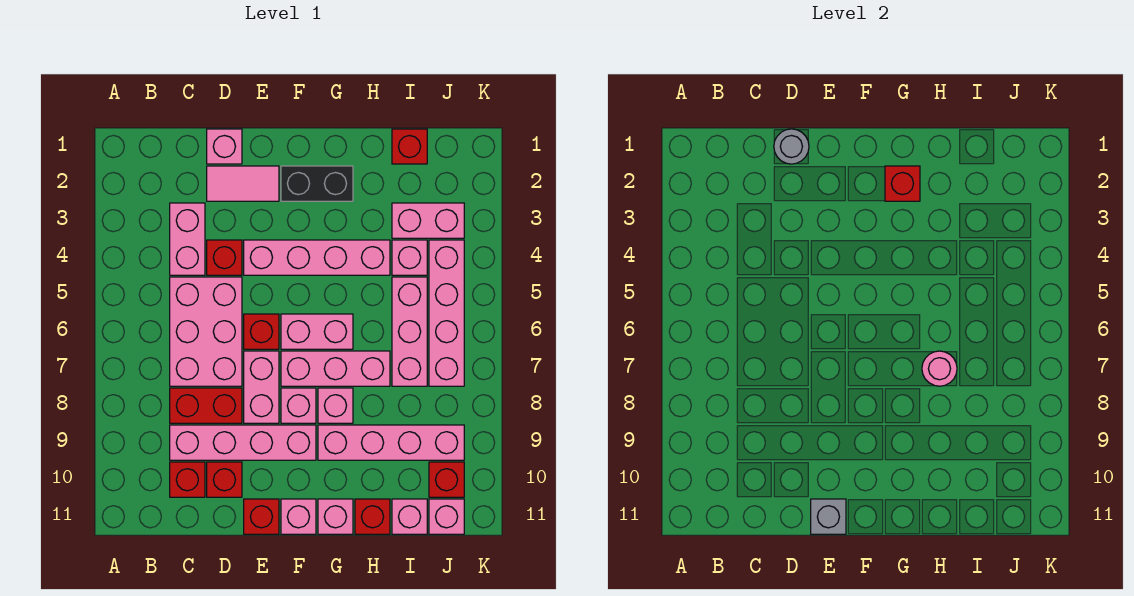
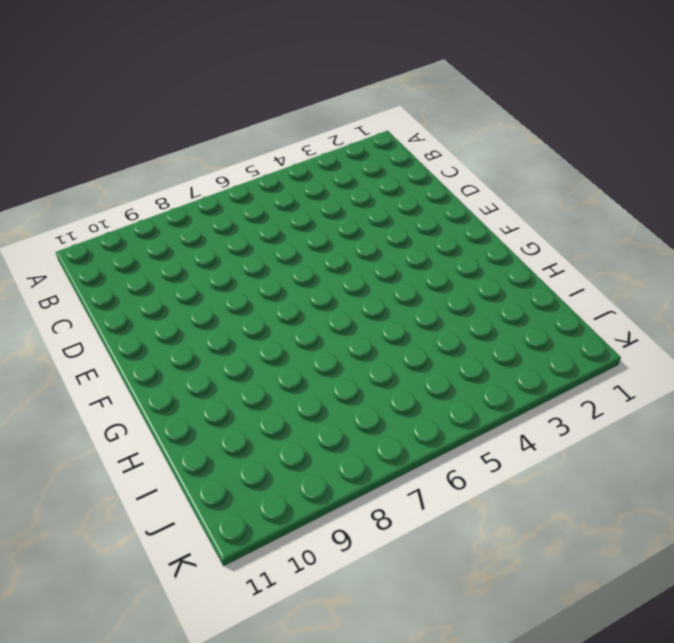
none -> pink 1x2 brick [170,203,205,275]
none -> pink 2x3 brick [170,277,242,386]
none -> red 1x2 brick [170,388,242,423]
none -> pink 1x4 brick [170,425,316,460]

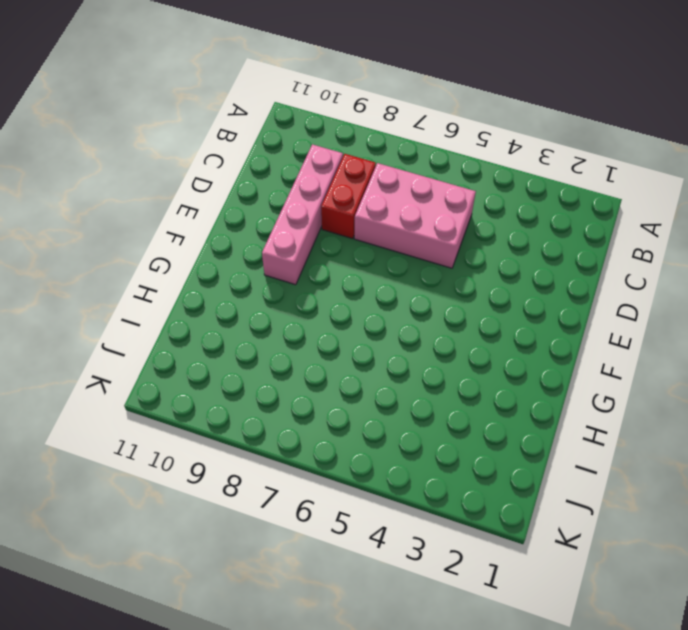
none -> pink 1x2 brick [170,203,205,275]
none -> red 1x1 brick [170,462,205,497]
none -> pink 1x1 brick [207,129,242,164]
none -> pink 1x2 tile [207,166,279,201]

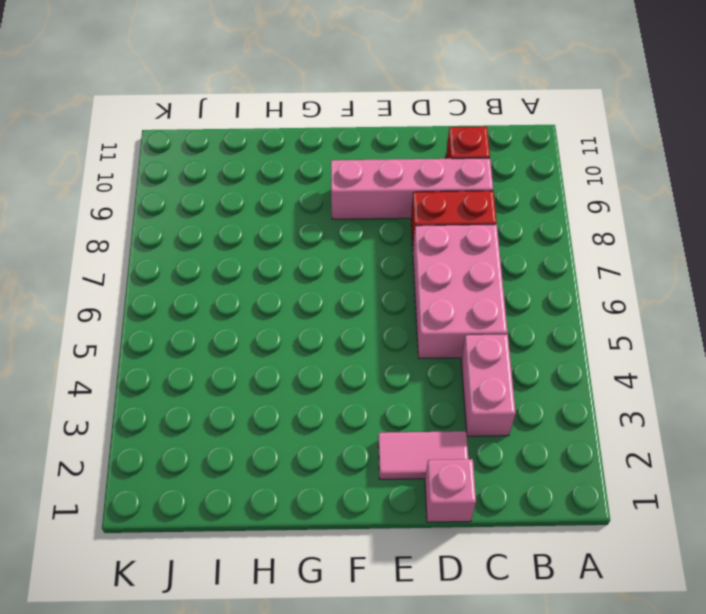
none -> red 1x1 brick [207,240,242,275]
none -> red 1x1 brick [207,462,242,497]
none -> pink 1x4 brick [244,240,390,275]
none -> red 1x1 brick [244,314,279,349]

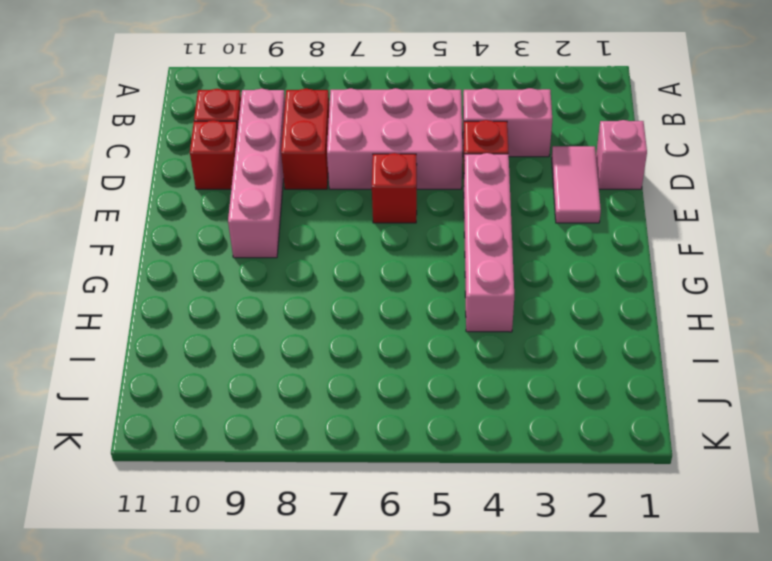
none -> pink 1x2 brick [244,351,279,423]
none -> red 1x1 brick [244,499,279,534]
none -> black 1x2 brick [281,166,353,201]
none -> pink 1x2 brick [281,314,353,349]

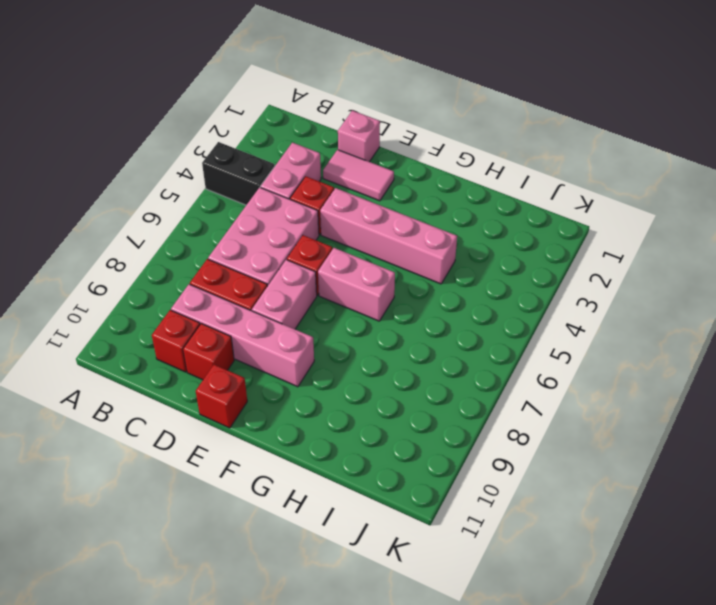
black 1x2 brick [202,142,275,205] -> black 1x2 brick moved to [281,166,353,201]
none -> pink 1x3 brick [281,351,390,386]
none -> pink 1x1 brick [281,388,316,423]
none -> pink 1x1 brick [281,499,316,534]
none -> pink 1x1 brick [318,388,353,423]

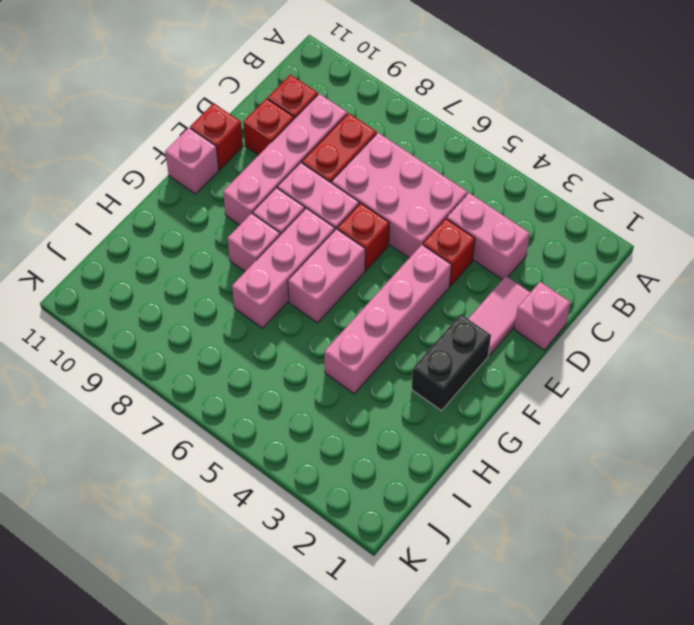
none -> pink 1x4 brick [318,425,464,460]
none -> pink 1x1 brick [318,499,353,534]
none -> red 1x1 brick [355,499,390,534]
none -> red 1x1 brick [392,129,427,164]

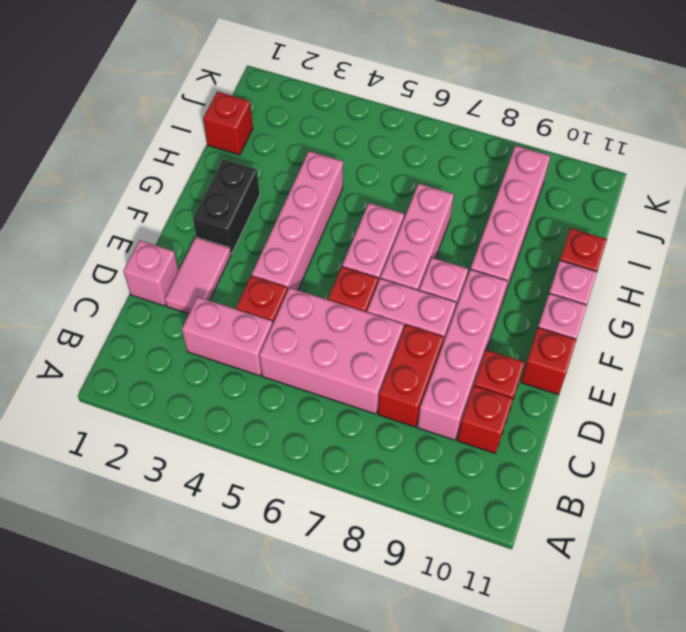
none -> pink 1x1 brick [318,388,353,423]
none -> pink 1x2 brick [392,203,464,238]
none -> pink 1x1 brick [392,240,427,275]
none -> pink 1x3 brick [392,277,427,386]

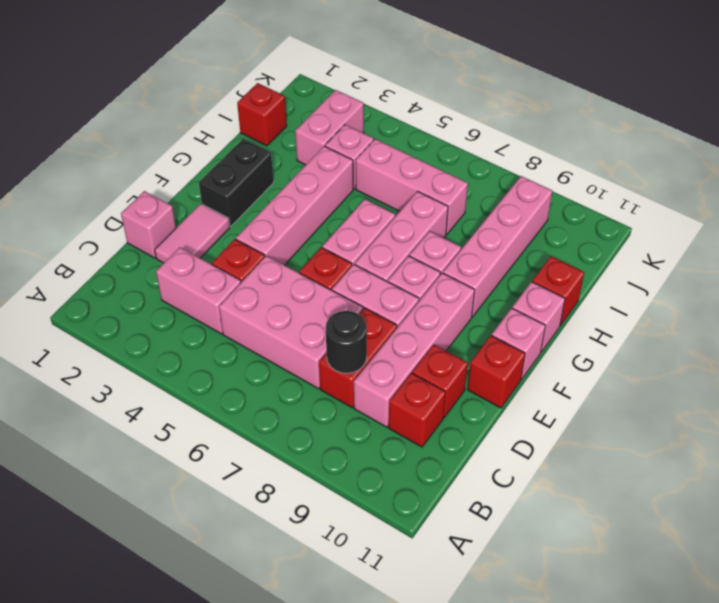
black 1x1 round brick [326,311,367,373] -> none
none -> pink 1x1 brick [392,499,427,534]
none -> pink 1x4 brick [429,240,464,386]
none -> red 1x1 brick [429,462,464,497]
none -> pink 1x1 brick [429,499,464,534]

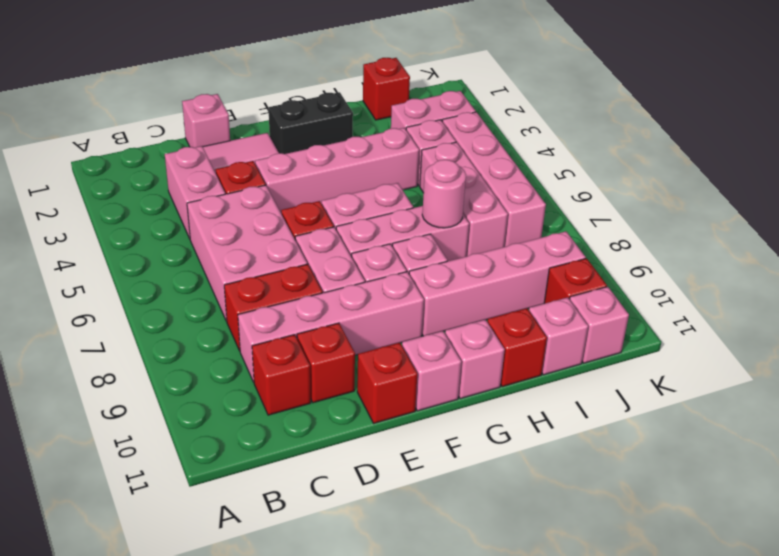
none -> grey 1x1 round brick [774,129,809,164]
none -> grey 1x1 brick [811,499,846,534]
none -> red 1x1 brick [885,166,920,201]

